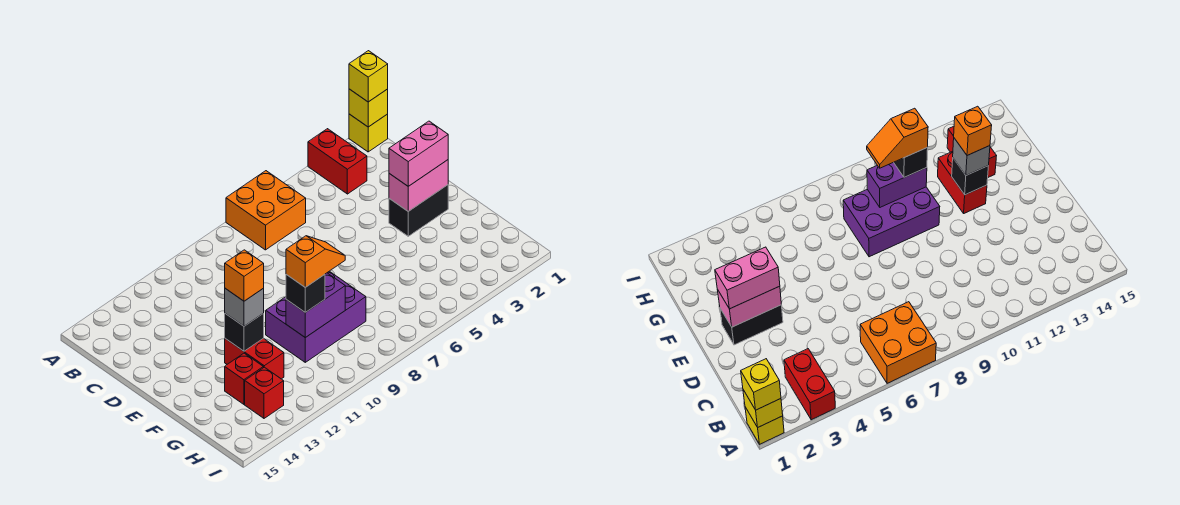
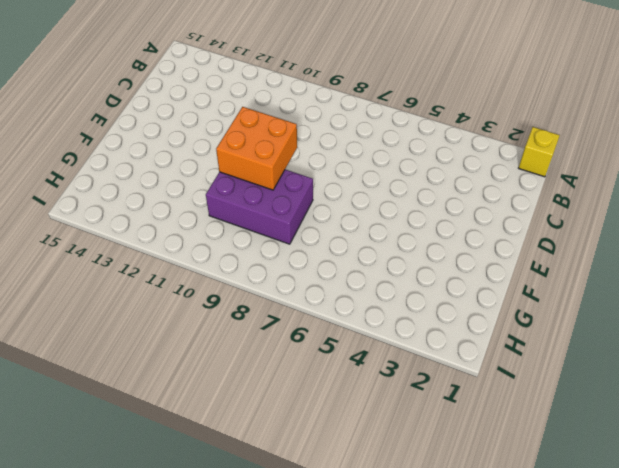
orange 2x2 brick [216,107,297,190] -> orange 2x2 brick moved to [226,171,306,250]
none -> red 1x2 brick [308,129,367,194]
none -> black 1x2 brick [389,185,448,236]
none -> red 1x2 brick [225,338,284,379]

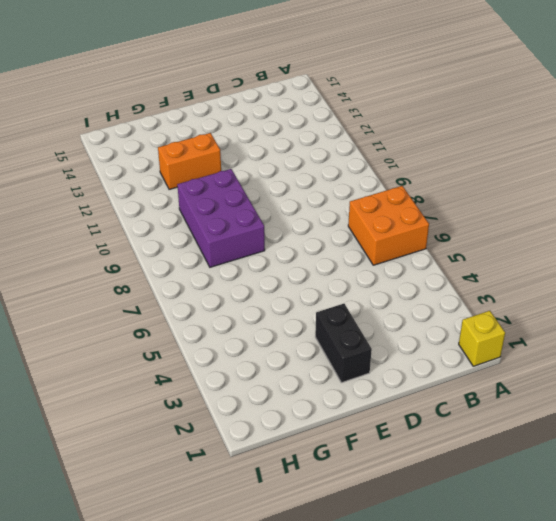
orange 1x2 brick [158,133,221,190] -> red 1x2 brick [225,338,284,379]
none -> red 1x2 brick [308,129,367,194]
none -> red 1x1 brick [225,353,263,404]
none -> red 1x1 brick [245,367,284,418]

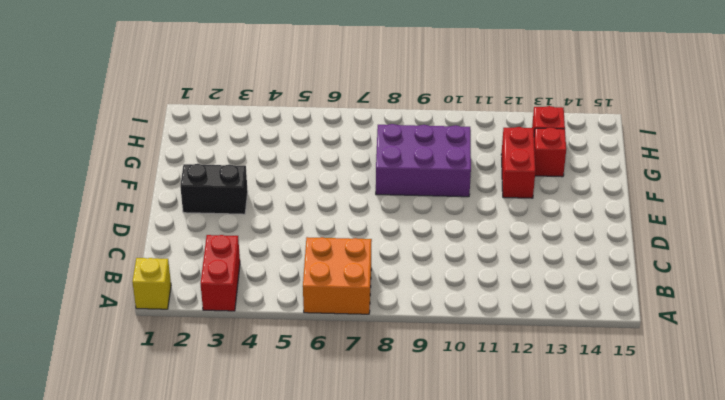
none -> yellow 1x1 brick [349,89,388,127]
none -> pink 1x2 brick [389,160,448,211]
none -> black 1x1 brick [225,313,264,351]

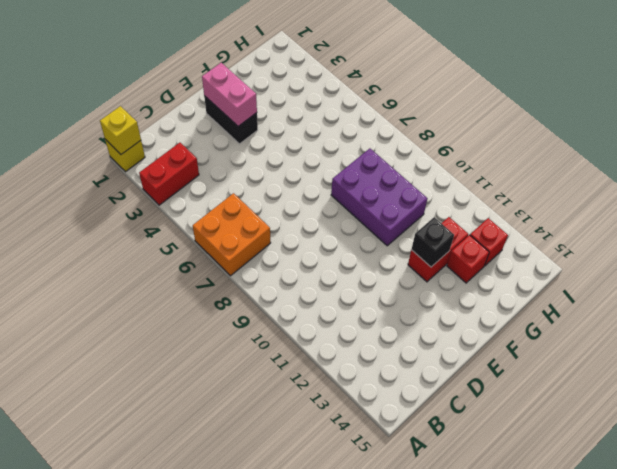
none -> purple 1x2 brick [286,273,345,338]
none -> yellow 1x1 brick [349,51,388,102]
none -> pink 1x2 brick [389,121,448,186]

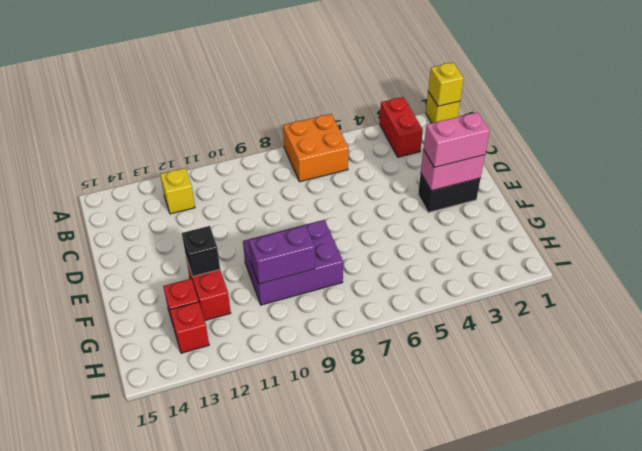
yellow 1x1 brick [160,168,195,214] -> yellow 1x1 brick moved to [349,51,388,102]
none -> grey 1x1 brick [225,288,264,326]
none -> black 1x1 brick [286,275,325,312]
none -> orange 1x1 brick [225,250,264,301]

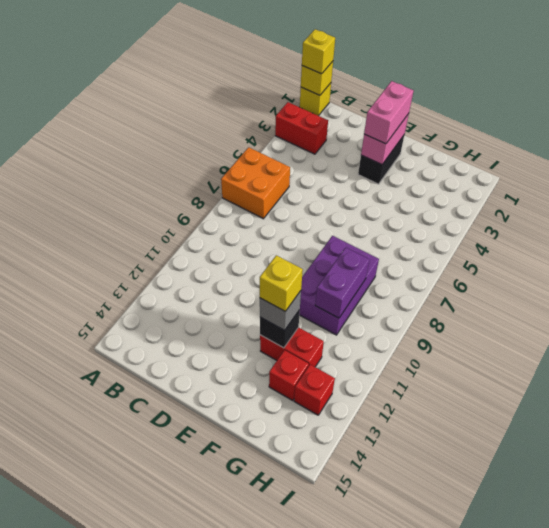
yellow 1x1 brick [260,255,303,311] -> orange 1x1 brick [225,250,264,301]
none -> black 1x1 brick [286,275,325,312]
none -> orange 1x2 slope [286,236,345,287]

